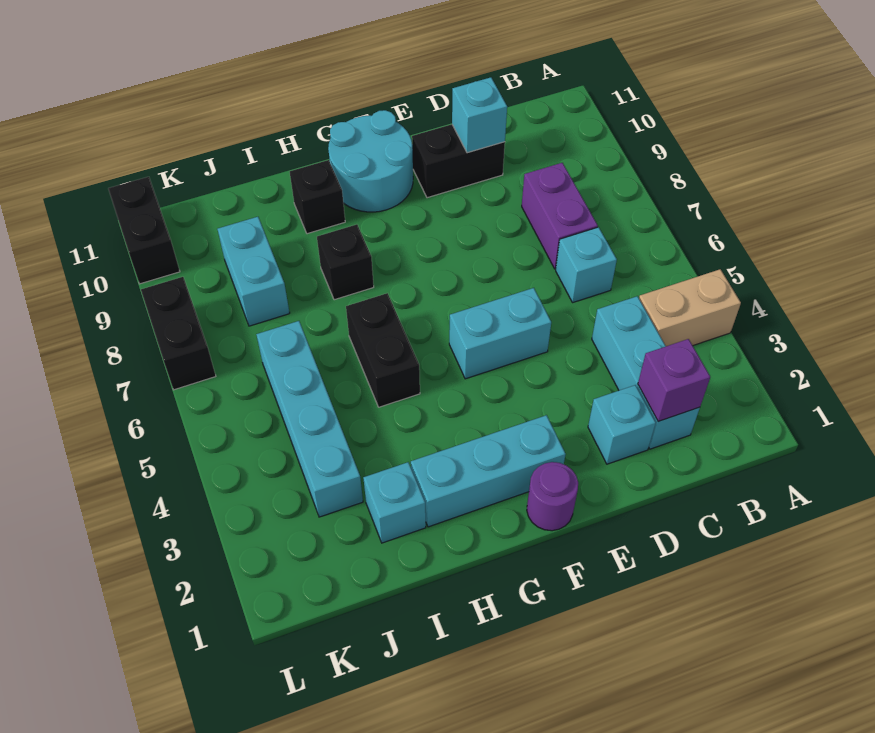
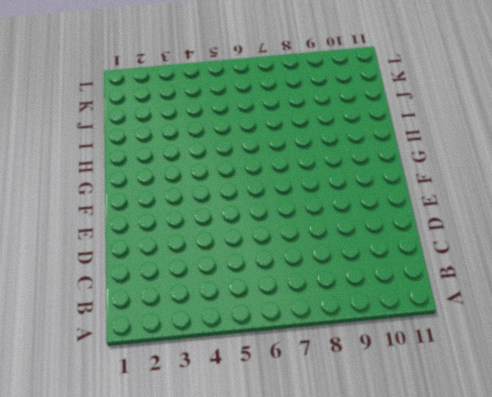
none -> tan 1x2 brick [639,269,741,346]
none -> cyan 1x3 brick [592,296,700,449]
none -> cyan 1x1 brick [556,227,617,302]

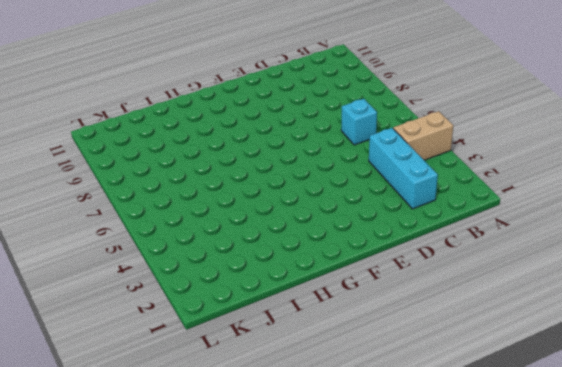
none -> purple 1x2 brick [522,163,598,269]
none -> cyan 1x1 brick [588,385,656,464]
none -> black 1x2 brick [412,124,505,198]

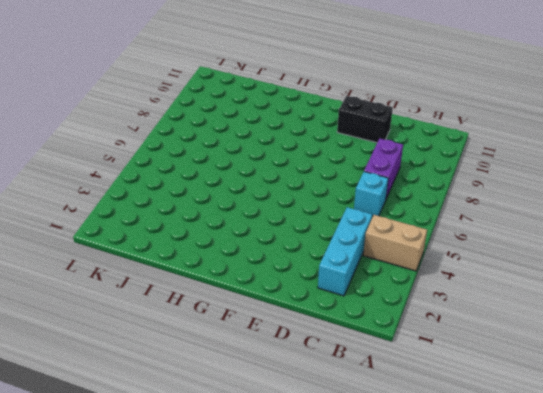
none -> cyan 1x1 brick [588,385,656,464]
none -> cyan 1x2 brick [449,288,551,379]
none -> purple 1x1 round brick [527,462,578,531]

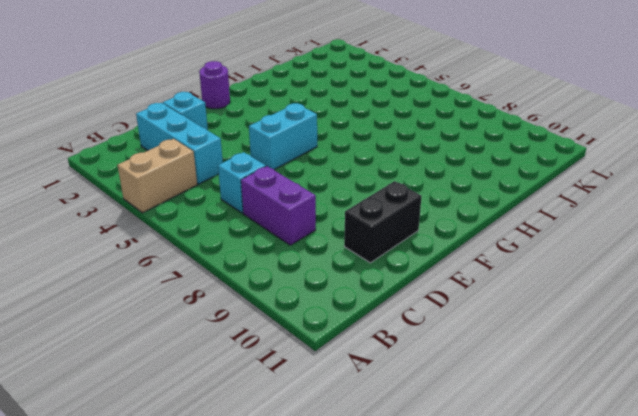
none -> cyan 1x3 brick [411,415,566,527]
none -> cyan 2x2 round brick [328,110,413,212]
none -> black 1x2 brick [346,293,420,407]

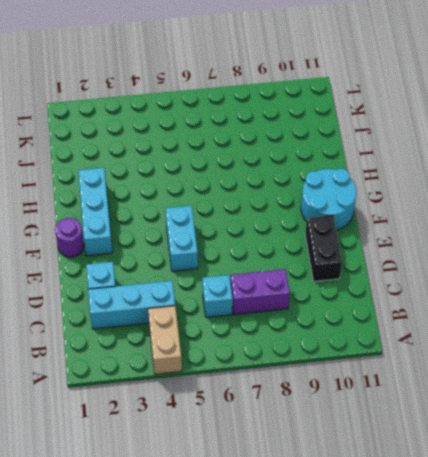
none -> black 1x2 brick [346,293,420,407]
none -> black 1x1 brick [317,224,374,300]
none -> black 1x1 brick [290,160,345,234]

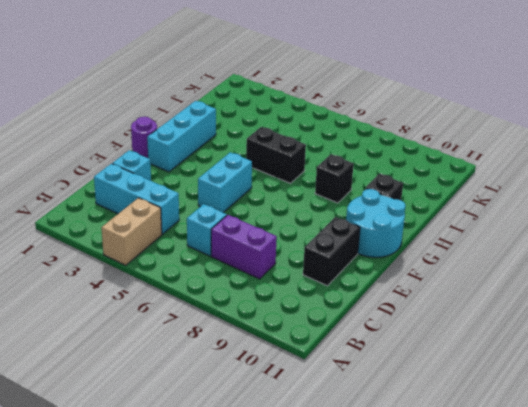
none -> cyan 1x1 brick [363,462,426,543]
none -> cyan 1x4 brick [256,321,363,517]
none -> cyan 1x2 brick [217,217,290,326]

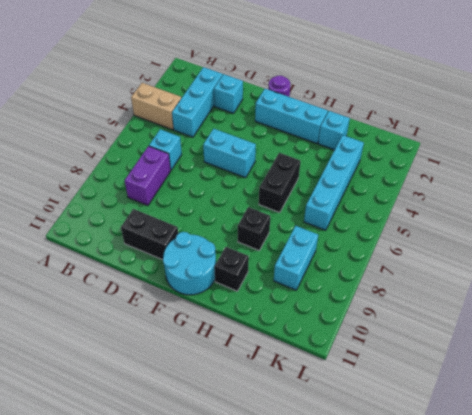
none -> black 1x2 brick [141,277,216,390]
none -> black 1x2 brick [108,177,180,284]
none -> purple 1x1 brick [638,339,710,421]

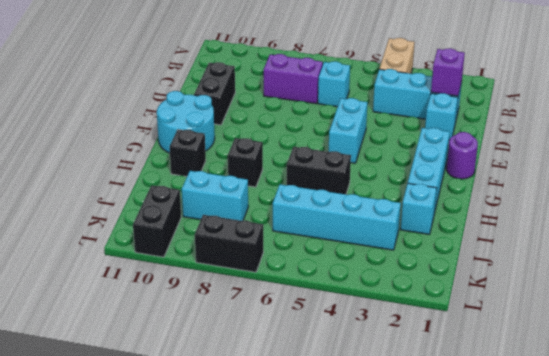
black 1x2 brick [133,185,181,257] -> black 1x2 brick turned to [108,177,180,284]
none -> cyan 1x1 brick [452,77,507,153]

